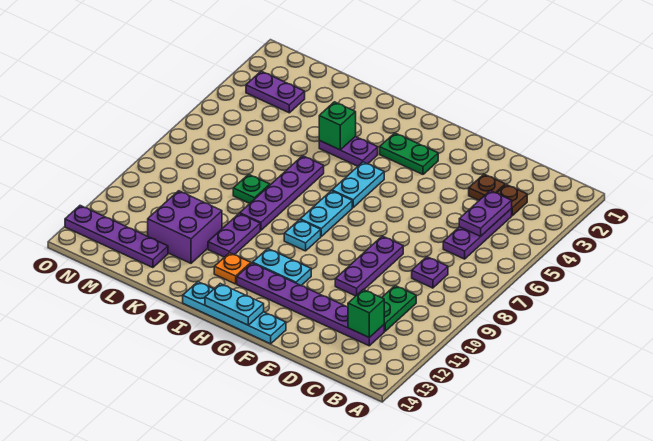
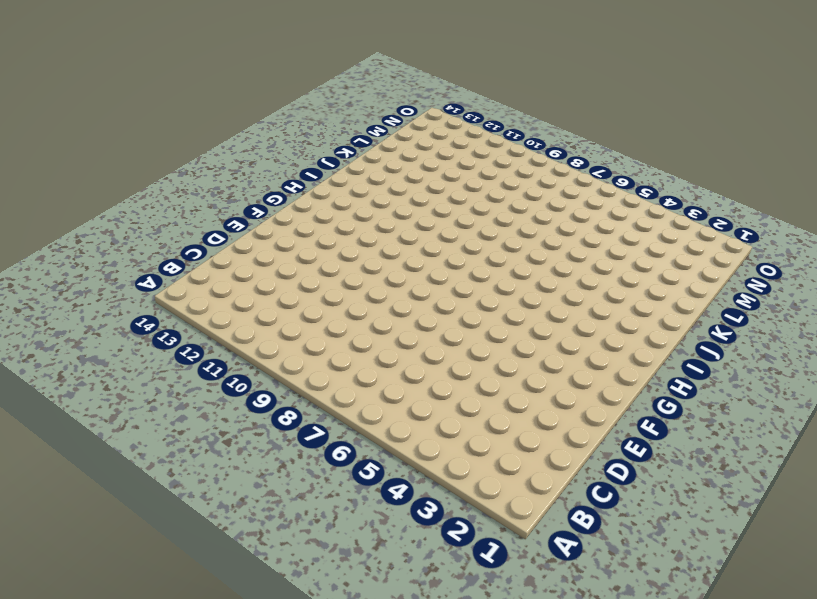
none -> brown 1x1 plate [497,184,527,216]
none -> purple 1x3 plate [443,209,512,259]
none -> purple 1x1 plate [412,257,448,288]

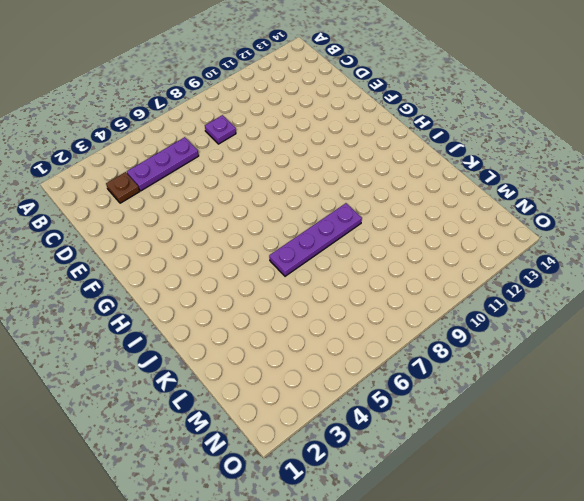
none -> green 1x2 plate [382,286,416,331]
none -> purple 1x6 plate [237,263,384,346]
none -> brown 1x1 plate [469,174,505,200]

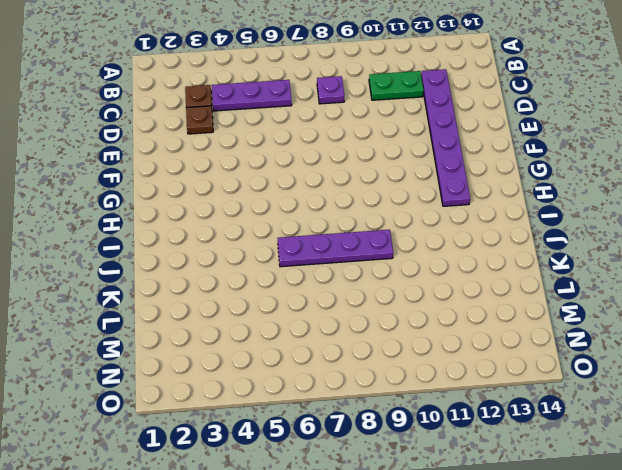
none -> purple 1x3 plate [335,236,403,296]
none -> cyan 1x4 plate [183,282,286,344]
none -> green 1x2 plate [380,133,438,174]

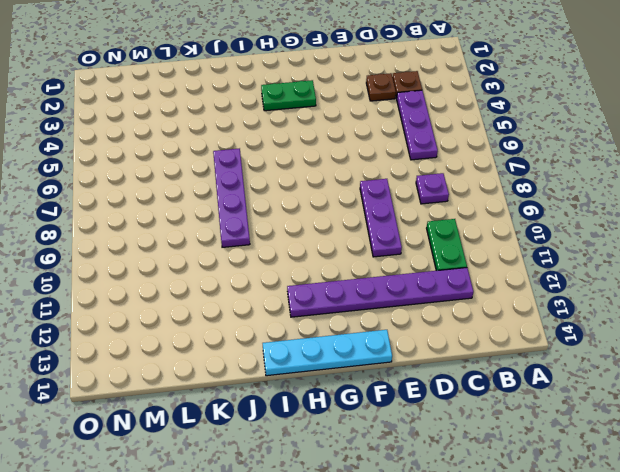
none -> cyan 1x2 plate [253,249,311,286]
none -> cyan 1x2 plate [332,162,384,208]
none -> cyan 1x2 plate [300,191,352,236]

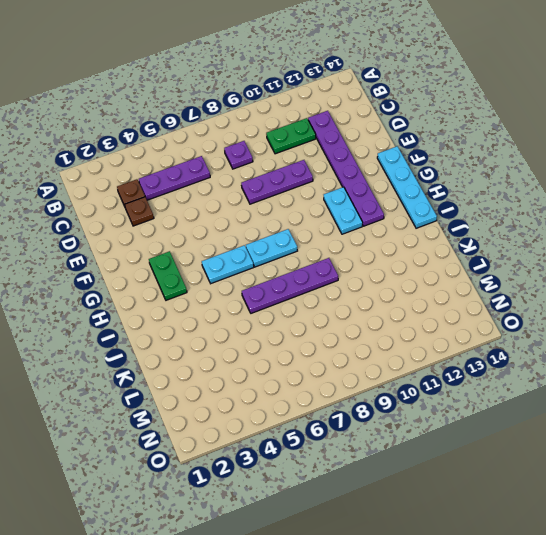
none -> cyan 1x1 plate [284,220,321,251]
none -> purple 1x2 plate [319,137,378,166]
none -> orange 1x1 plate [214,253,251,284]

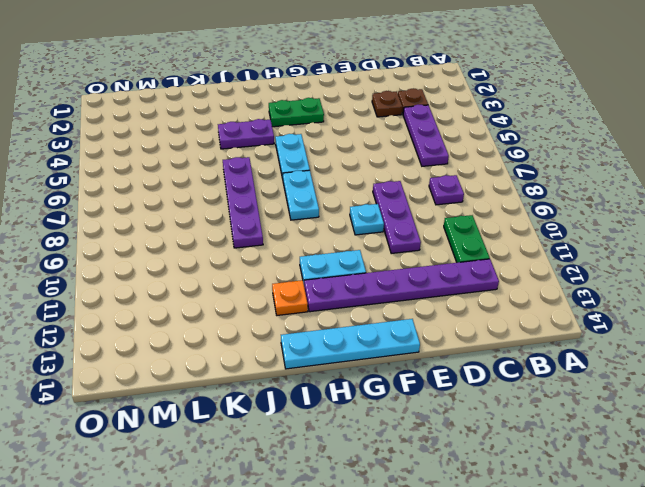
cyan 1x1 plate [350,204,384,235] -> cyan 1x1 plate moved to [284,220,321,251]
none -> purple 1x2 plate [208,213,260,257]
none -> green 1x1 plate [233,174,270,203]
none -> purple 2x2 brick [148,191,222,263]

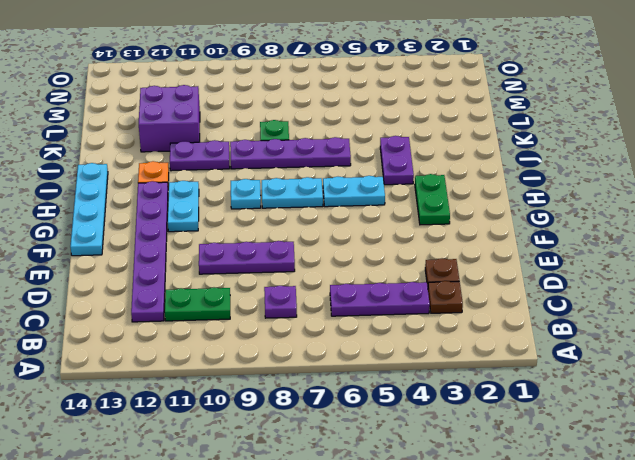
none -> purple 1x4 plate [65,206,168,268]
none -> purple 1x2 plate [246,71,305,113]
none -> purple 1x2 plate [459,191,512,237]

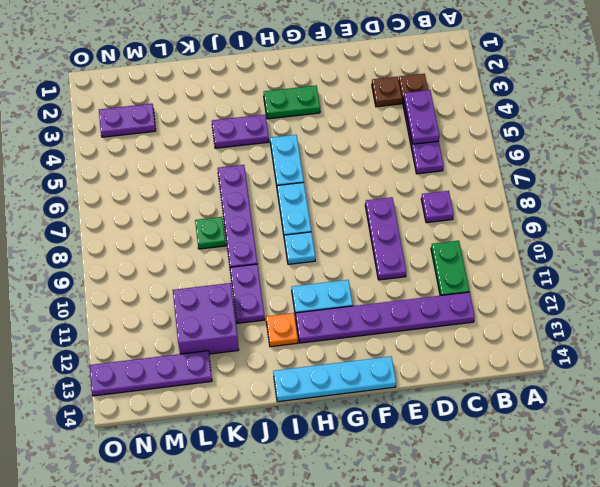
none -> green 1x1 brick [348,289,384,338]
none -> cyan 1x2 plate [205,284,264,325]
none -> green 1x1 brick [319,102,356,150]

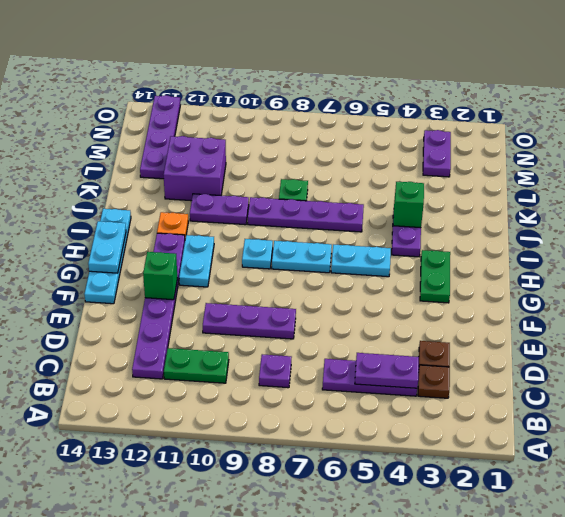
green 1x1 brick [143,252,177,300] -> green 1x1 brick moved to [348,289,384,338]

